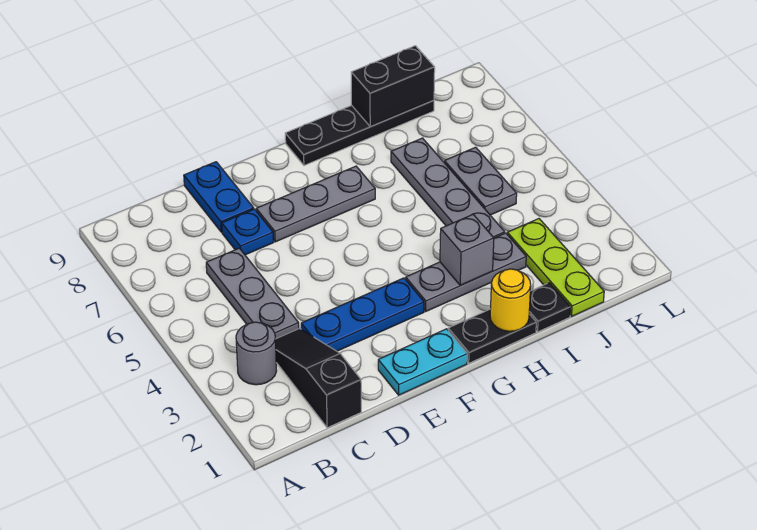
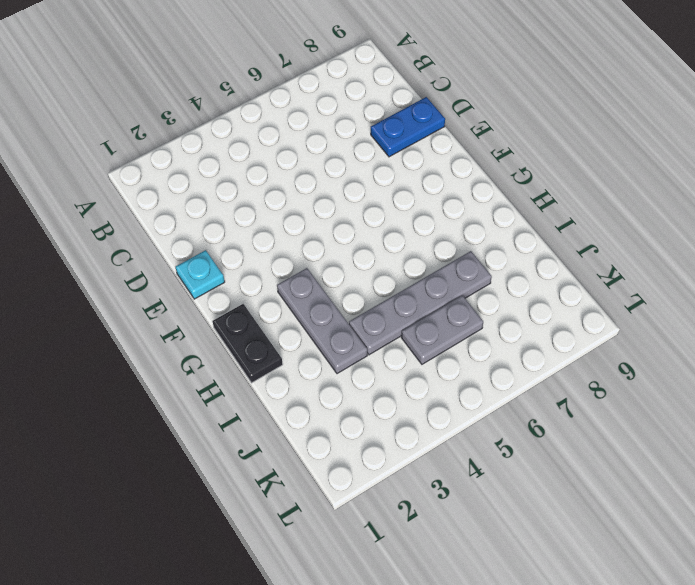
cyan 1x1 plate [175,250,225,299] -> cyan 1x2 plate [378,329,467,395]
none -> grey 1x1 round brick [236,322,276,385]
none -> black 1x3 slope [275,329,361,428]
none -> grey 1x3 plate [206,248,299,339]

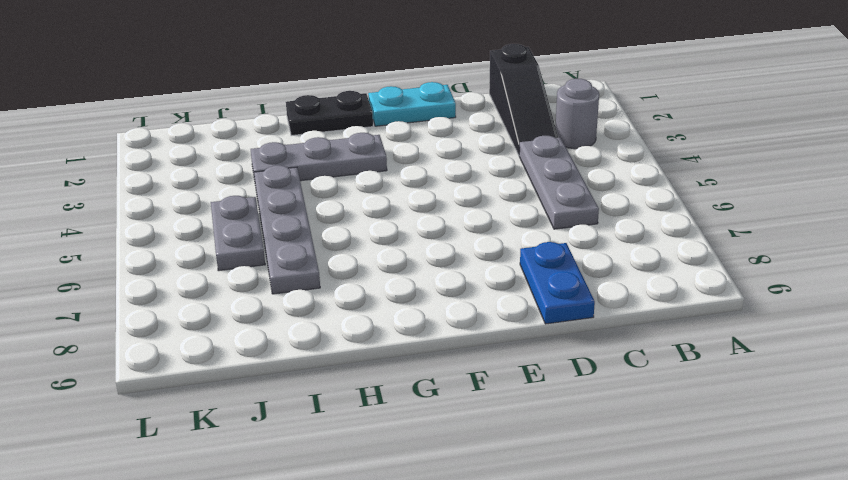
none -> blue 1x3 plate [301,278,424,351]
none -> blue 1x1 plate [222,209,274,255]
none -> grey 1x3 plate [256,166,375,242]

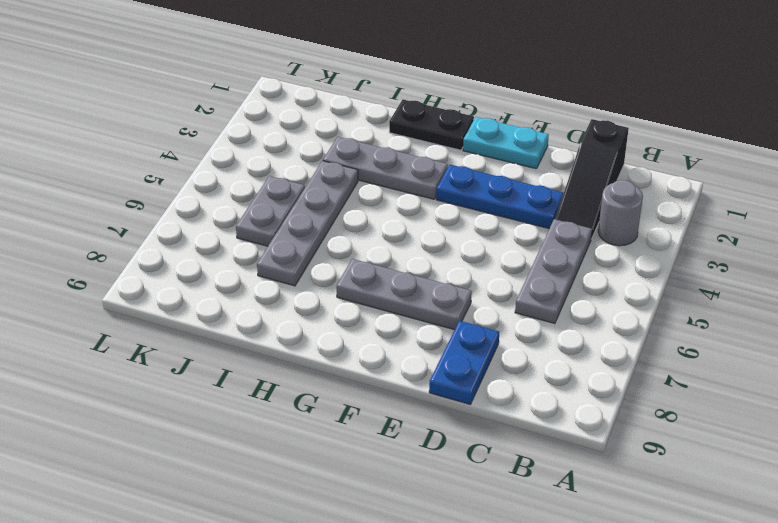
none -> blue 1x1 plate [222,209,274,255]
none -> black 1x4 plate [285,100,434,165]
none -> black 1x1 plate [529,283,570,332]

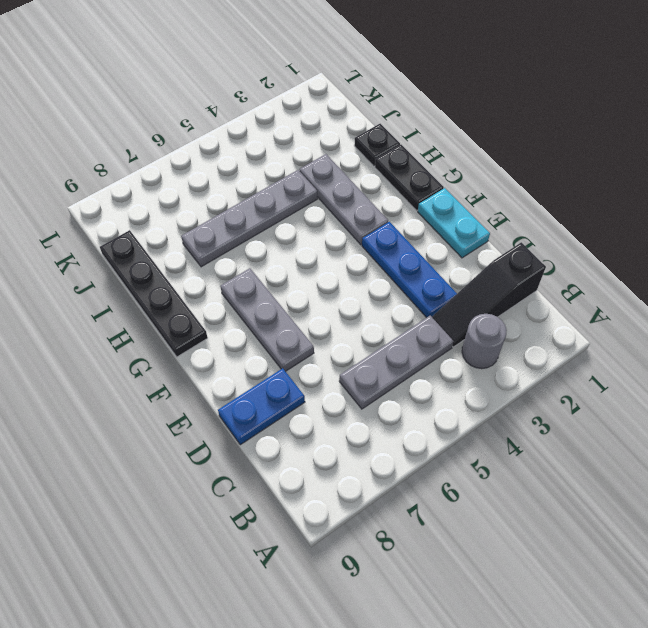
none -> blue 1x1 plate [222,209,274,255]
none -> lime 1x3 plate [507,219,604,317]
none -> grey 1x2 plate [444,147,517,215]

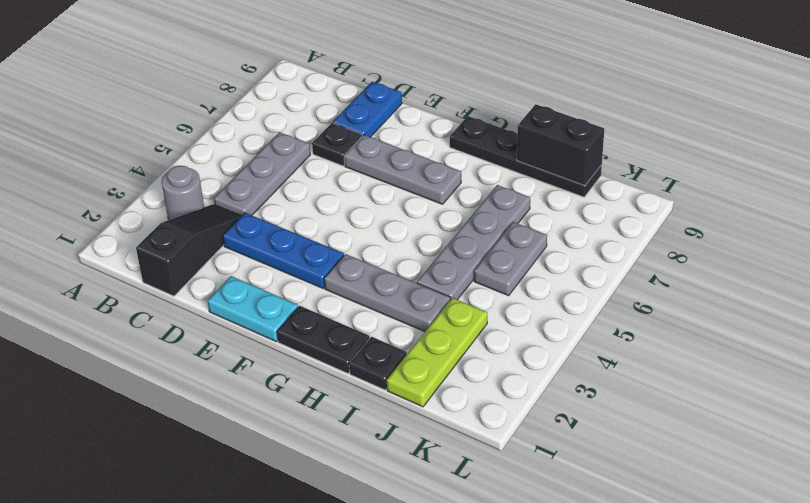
black 1x1 plate [312,123,362,166] -> blue 1x1 plate [222,209,274,255]
none -> yellow 1x1 round brick [490,269,531,331]
none -> grey 1x1 brick [440,215,494,285]

